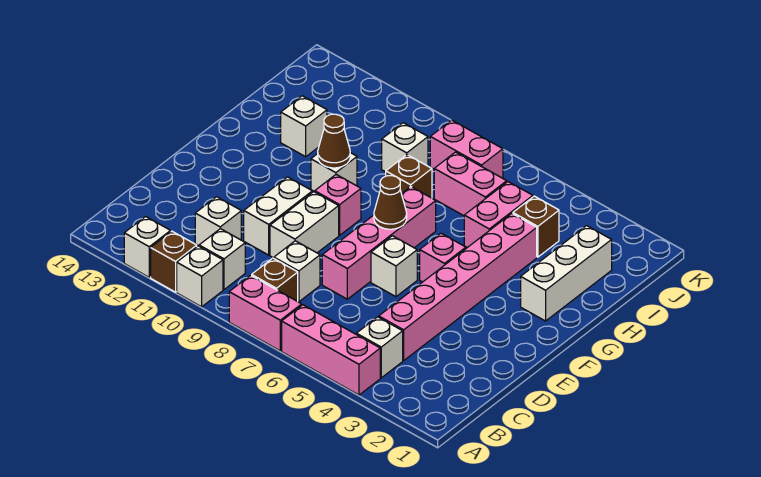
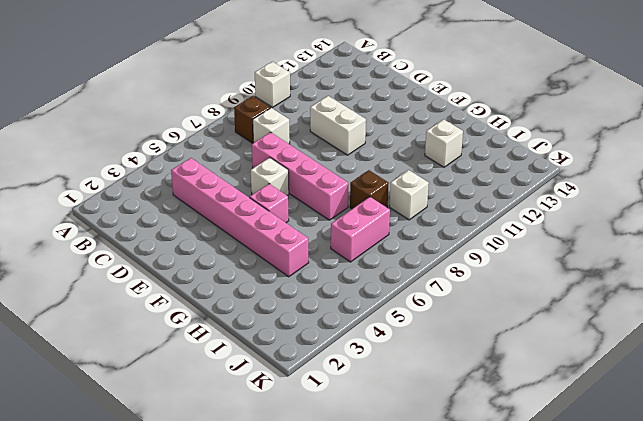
none -> pink 1x3 brick [282,305,380,395]
none -> pink 1x2 brick [229,275,302,351]
none -> brown 1x1 brick [151,231,197,292]

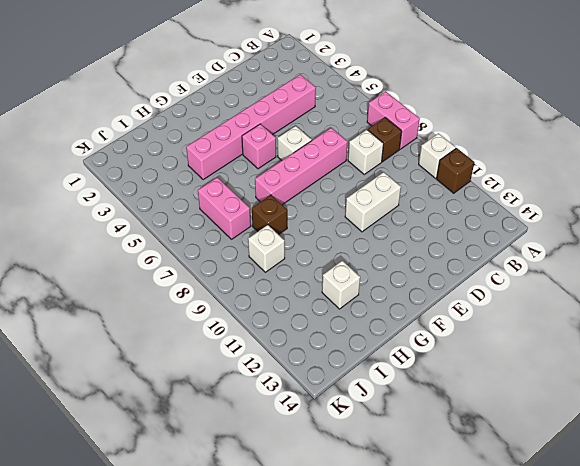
none -> pink 1x3 brick [282,305,380,395]
none -> white 1x1 brick [124,217,171,277]
none -> white 1x1 brick [356,317,403,378]

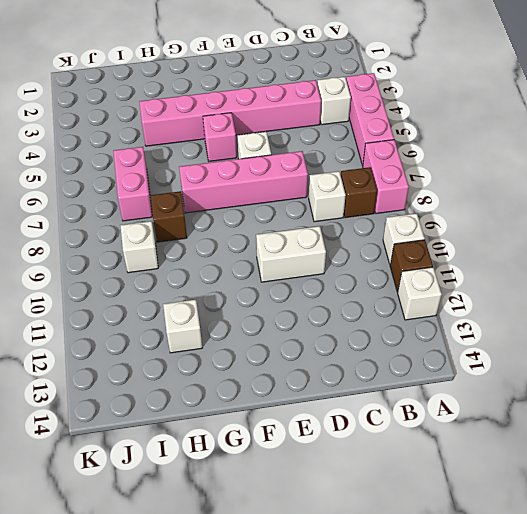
none -> white 1x1 brick [199,229,245,289]
none -> white 1x1 brick [195,197,241,246]
none -> white 1x2 brick [270,192,339,258]

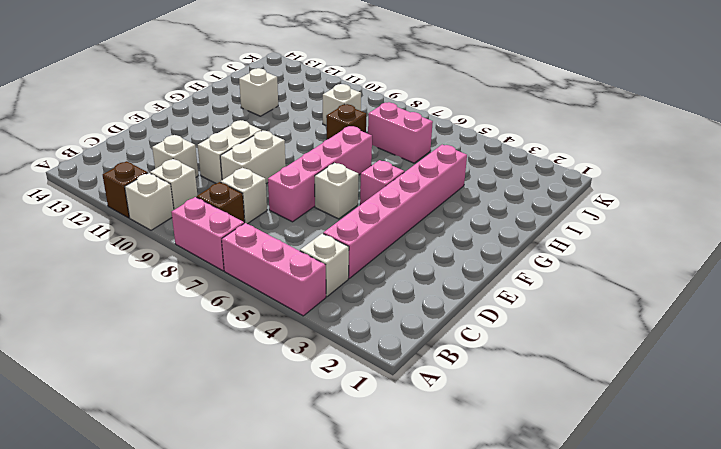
none -> white 1x1 brick [124,217,171,277]
none -> pink 1x1 brick [315,175,361,235]
none -> white 1x3 brick [521,226,612,321]

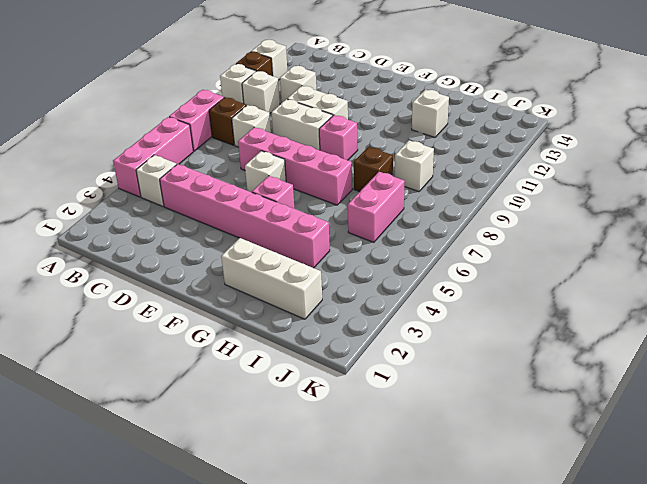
none -> white 1x1 brick [311,153,357,192]
none -> pink 1x2 brick [464,182,533,248]
none -> brown 1x1 brick [513,196,559,257]

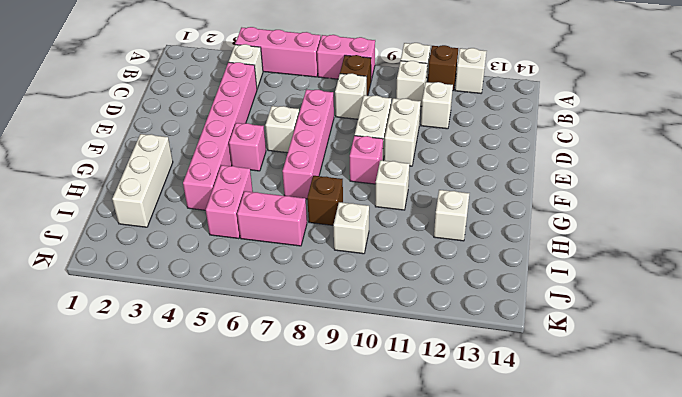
none -> brown 1x1 brick [513,196,559,257]
none -> pink 1x2 brick [430,120,503,178]
none -> brown 1x1 cone [374,176,407,229]

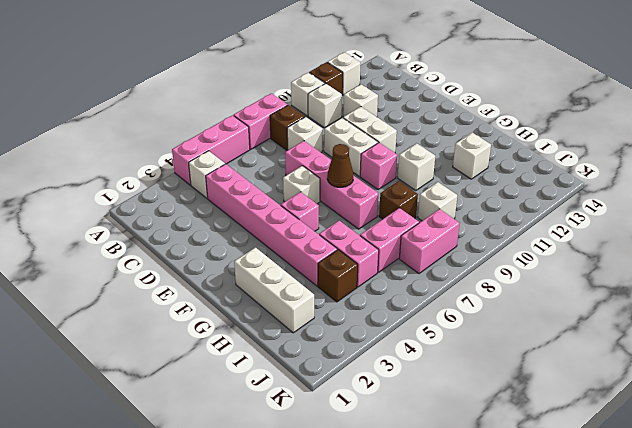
none -> brown 1x1 cone [318,114,350,168]

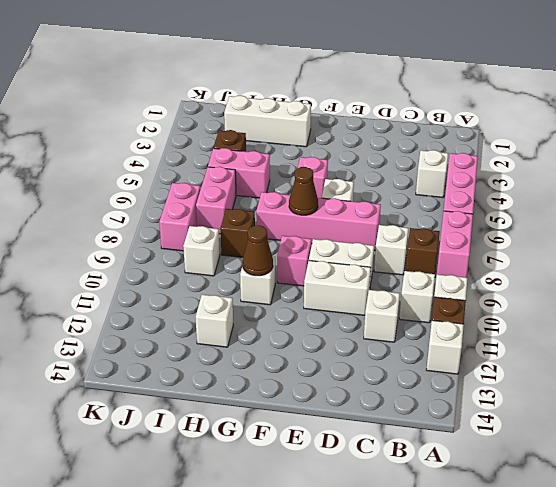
none -> pink 1x6 brick [379,214,537,360]

